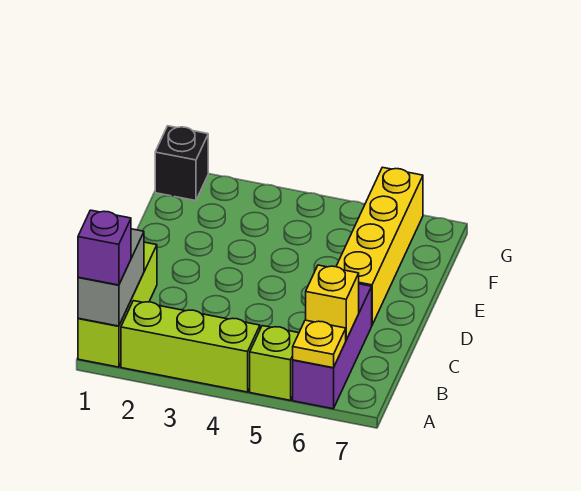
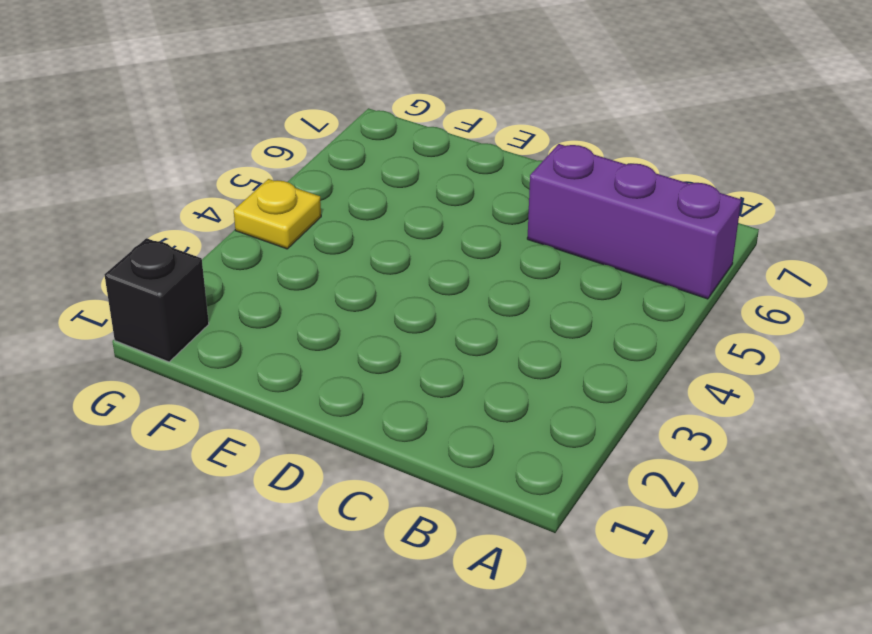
yellow 1x1 plate [234,179,321,249] -> yellow 1x1 plate moved to [293,320,346,368]
none -> lime 1x3 brick [78,242,157,367]
none -> lime 1x3 brick [121,301,260,392]

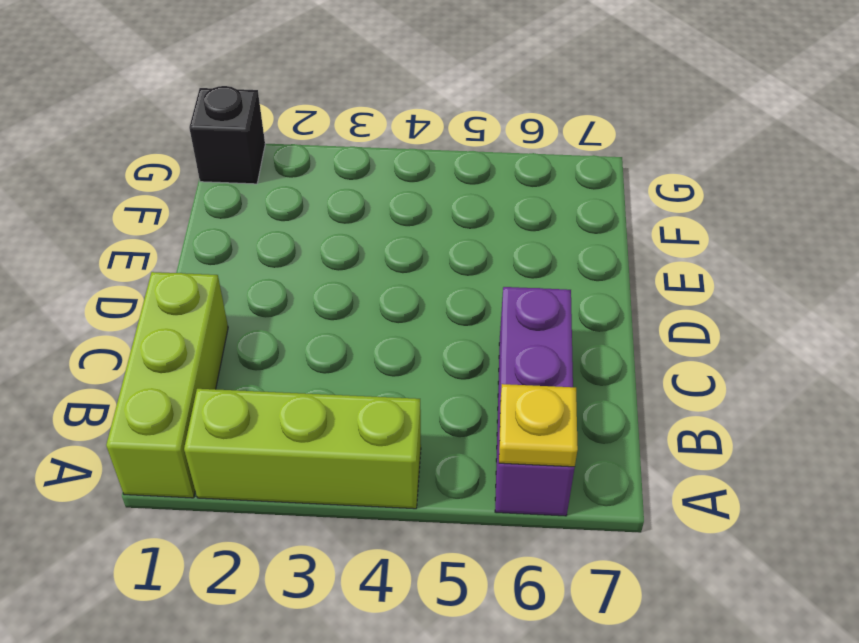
none -> lime 1x1 brick [250,326,299,400]
none -> yellow 1x4 brick [336,167,423,325]

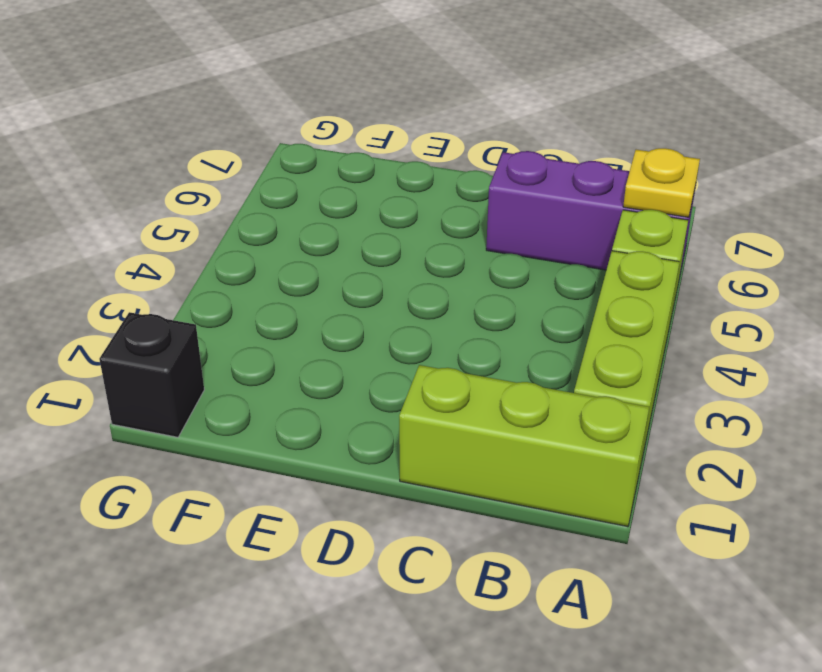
none -> yellow 1x4 brick [336,167,423,325]
none -> grey 1x2 brick [78,229,144,326]

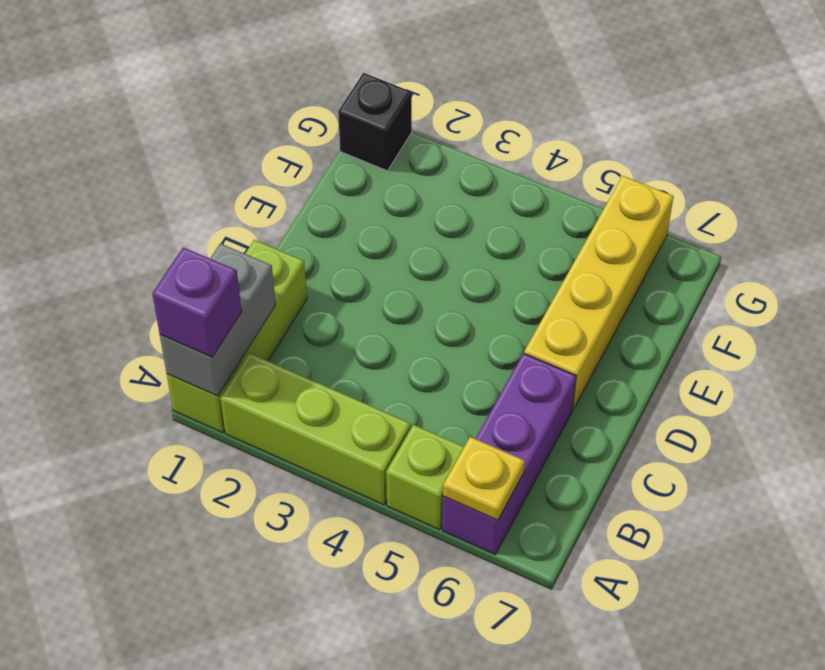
none -> yellow 1x1 brick [306,265,359,340]

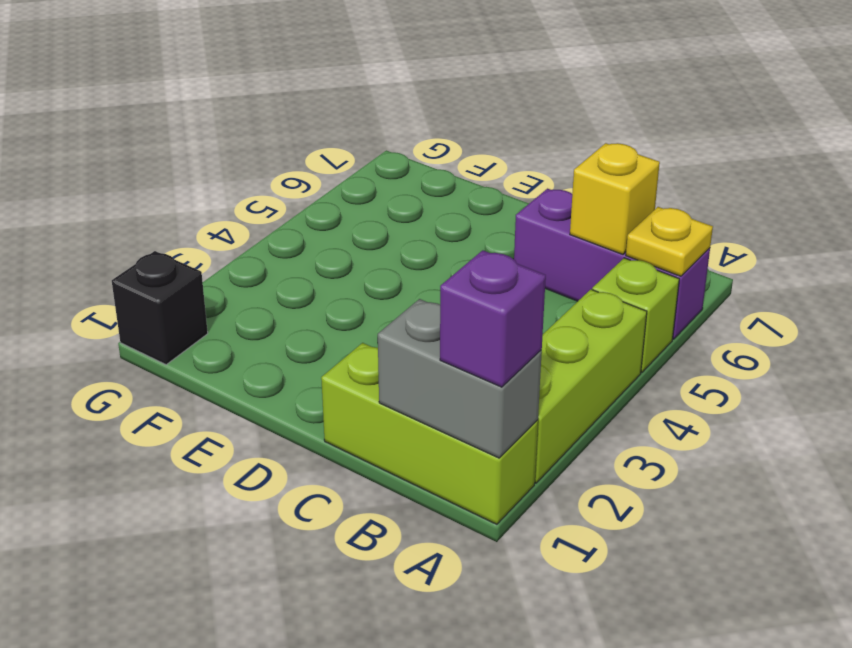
none -> yellow 1x4 brick [336,167,423,325]

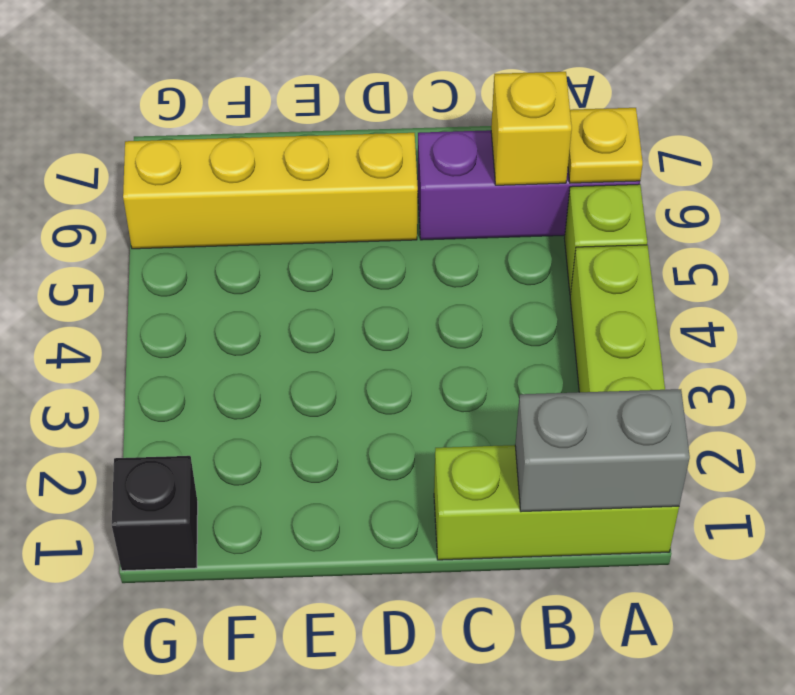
none -> purple 1x1 brick [78,210,131,285]

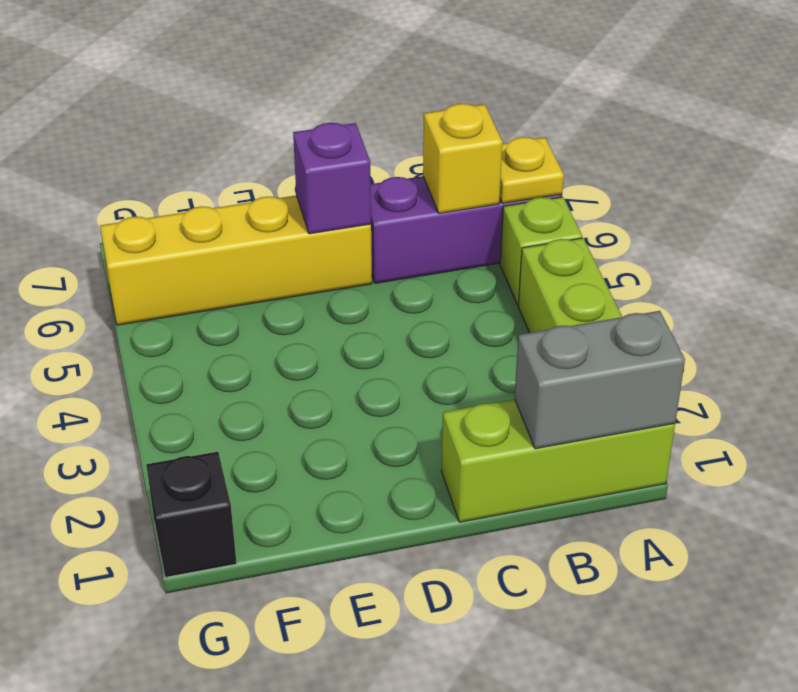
purple 1x1 brick [293,123,371,234] -> purple 1x1 brick moved to [78,210,131,285]

